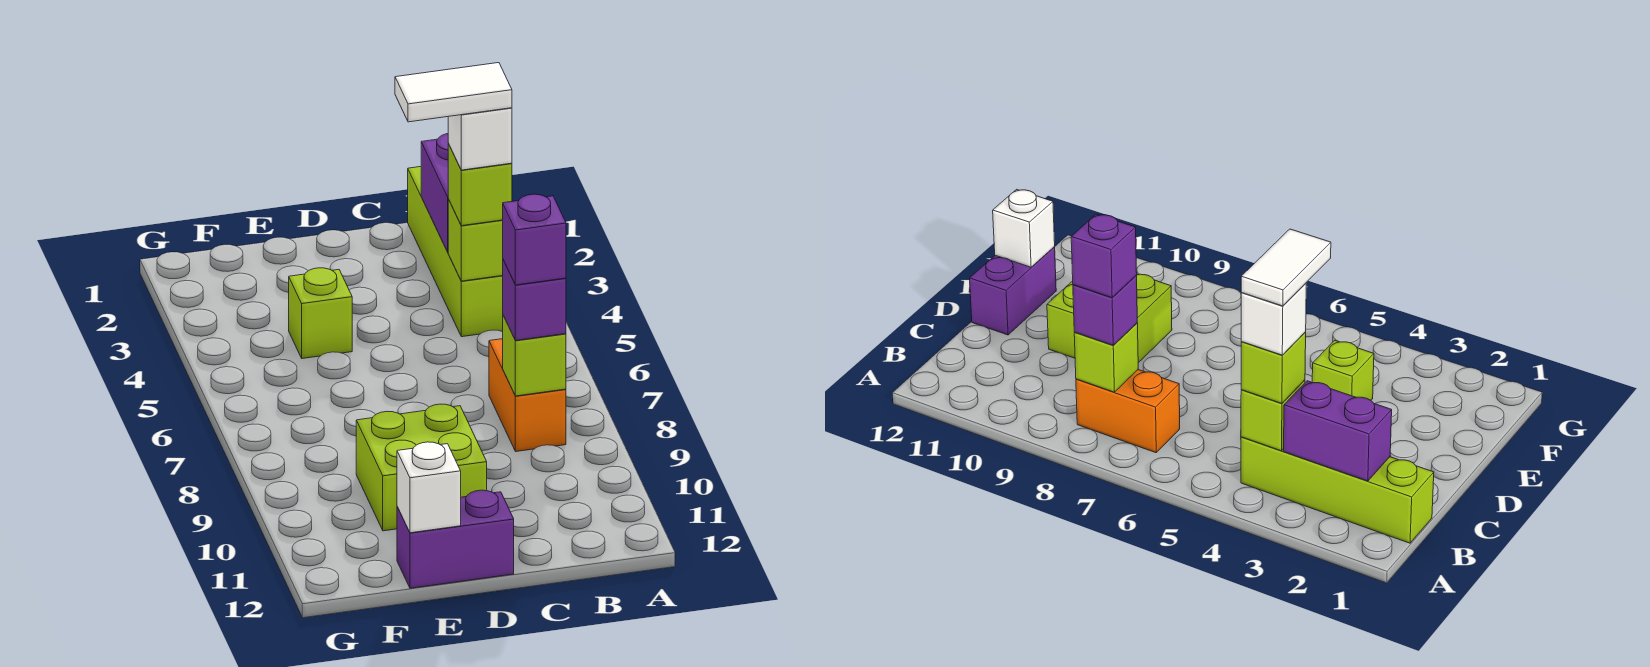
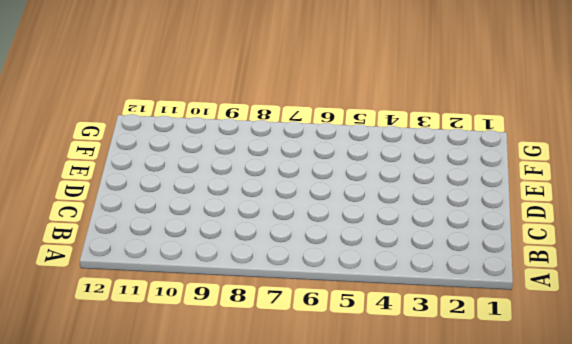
none -> lime 1x4 brick [408,167,503,337]
none -> orange 1x2 brick [489,339,566,451]
none -> lime 2x2 brick [356,404,487,531]

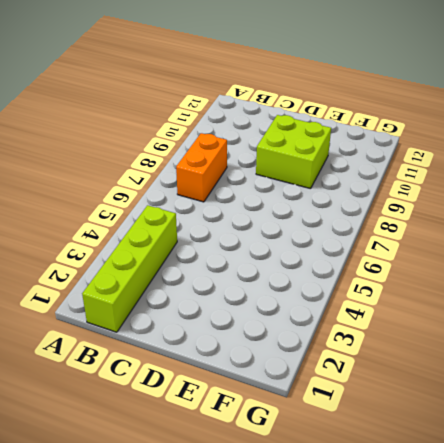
none -> purple 1x2 brick [397,490,514,588]
none -> lime 1x1 brick [289,268,352,359]
none -> purple 1x2 brick [421,134,449,252]

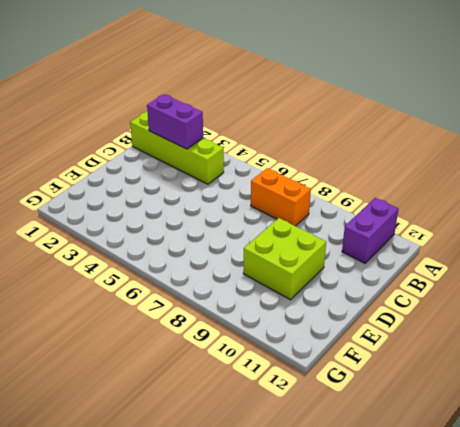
purple 1x2 brick [342,198,398,263] -> purple 1x2 brick moved to [397,490,514,588]
none -> lime 1x1 brick [289,268,352,359]
none -> lime 1x1 brick [448,199,503,281]
none -> lime 1x1 brick [503,316,566,396]

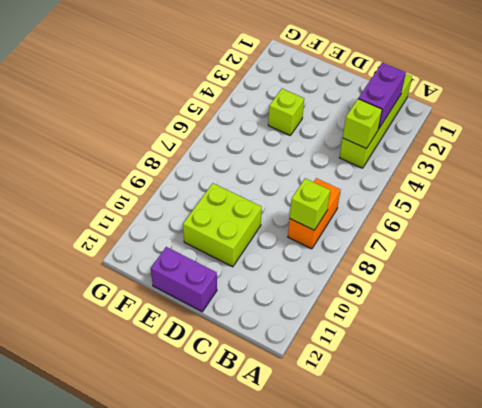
none -> white 1x1 brick [397,442,461,533]
none -> lime 1x1 brick [448,144,512,226]
none -> purple 1x1 brick [503,260,566,341]

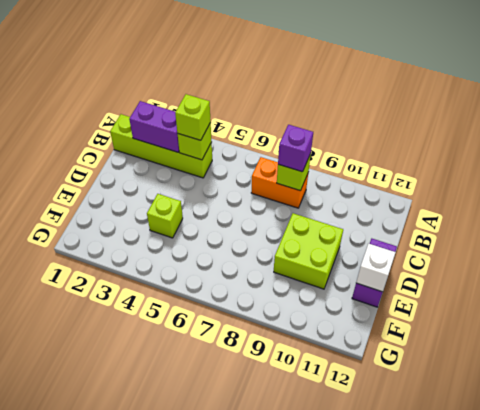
none -> white 1x1 brick [448,108,512,170]
none -> purple 1x1 brick [503,194,566,285]
none -> white 1x2 tile [395,63,512,122]

